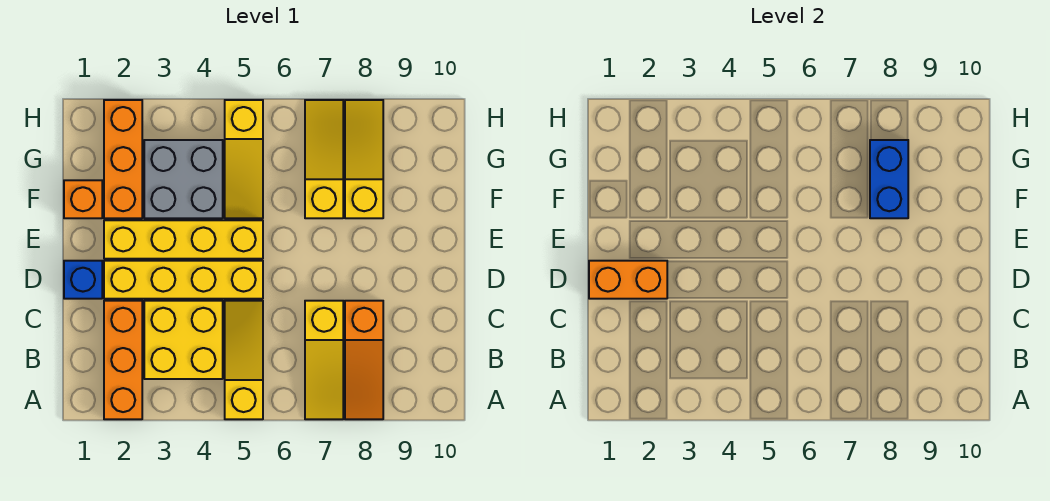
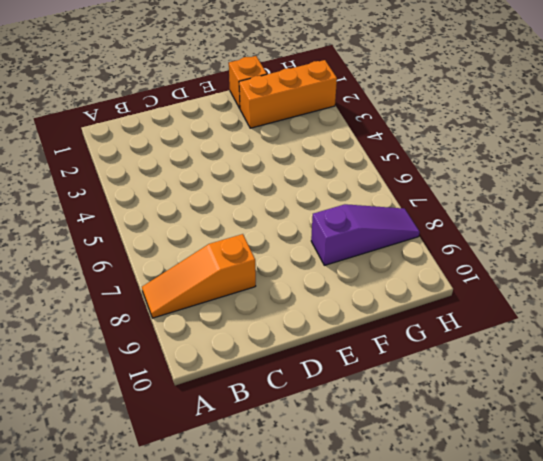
purple 1x3 slope [311,204,420,265] -> yellow 1x3 slope [345,100,383,218]
none -> orange 1x3 brick [104,301,142,419]
none -> yellow 1x3 slope [225,301,263,419]
none -> yellow 1x3 slope [305,301,343,419]

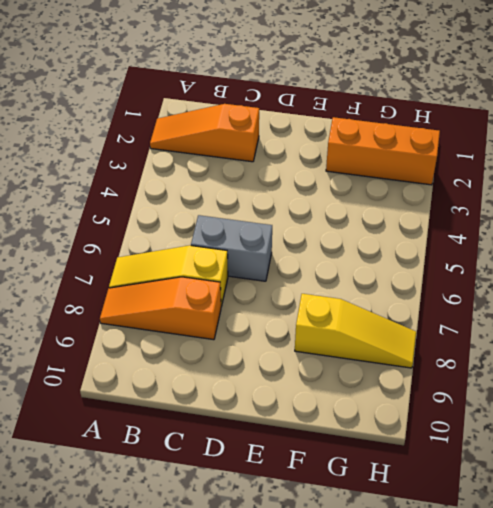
orange 1x3 slope [150,104,259,162] -> orange 1x3 brick [104,301,142,419]
grey 1x2 brick [191,215,272,281] -> none
none -> yellow 1x3 slope [225,301,263,419]
none -> yellow 2x2 brick [144,301,223,379]
none -> blue 1x1 brick [64,261,102,299]

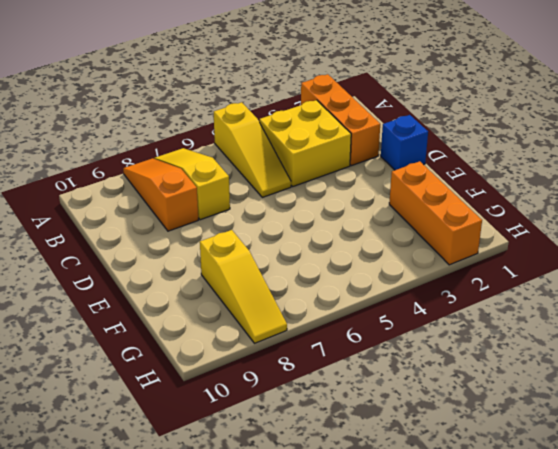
none -> yellow 1x4 brick [104,261,263,299]
none -> yellow 1x4 brick [104,220,263,259]
none -> orange 1x1 brick [64,180,102,218]

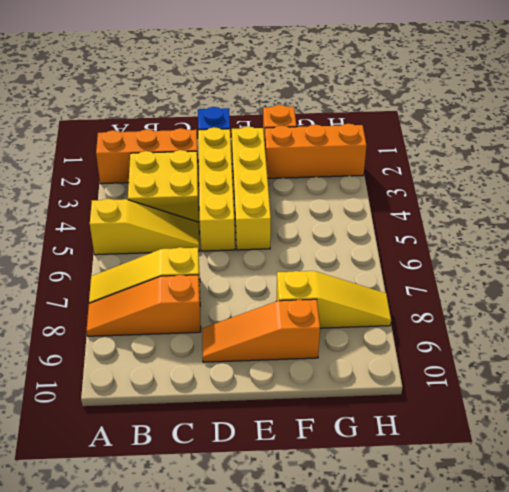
orange 1x3 slope [202,299,320,362] -> none
none -> grey 2x2 brick [144,140,223,218]
none -> yellow 1x3 slope [225,100,263,218]
none -> yellow 1x3 slope [305,100,343,218]

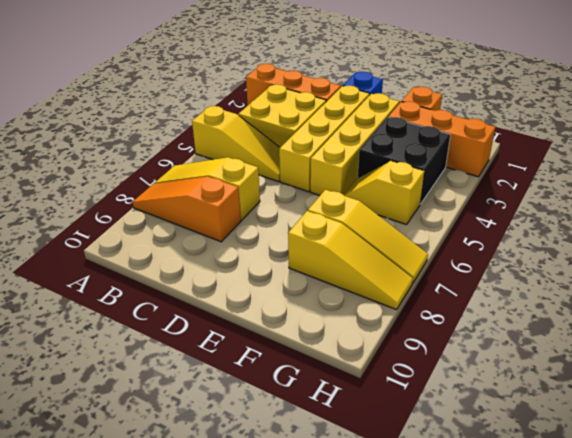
black 2x2 brick [358,117,450,204] -> grey 2x2 brick [144,140,223,218]
yellow 1x2 slope [344,161,424,225] -> yellow 1x3 slope [225,100,263,218]
none -> orange 1x2 brick [589,261,667,299]
none -> blue 1x2 brick [870,140,908,218]

